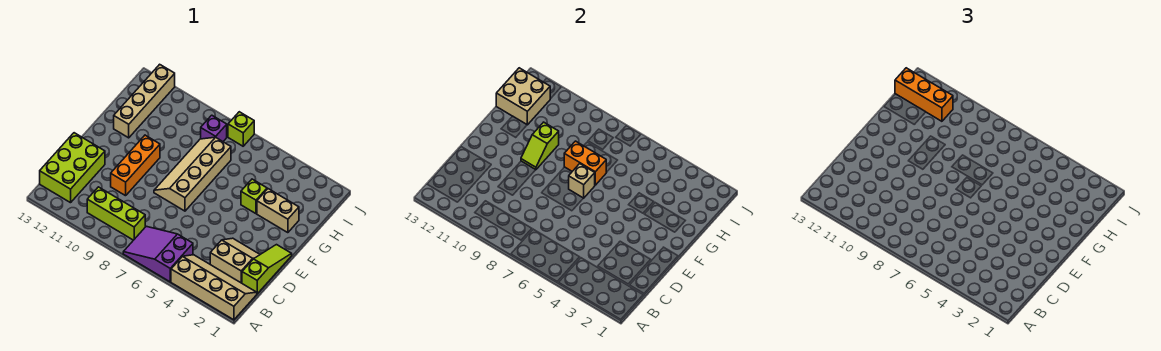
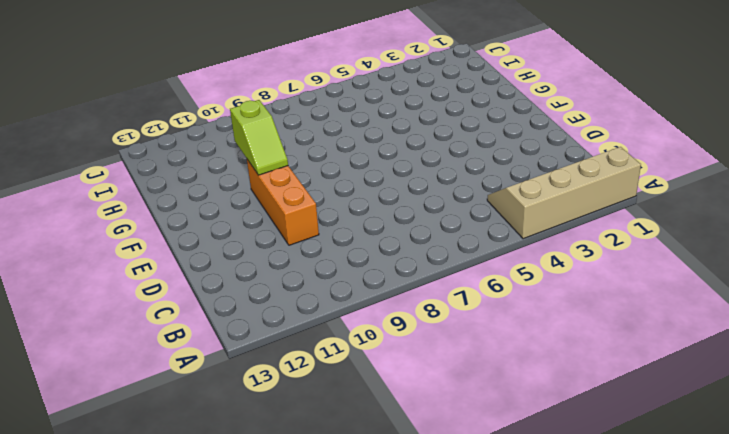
none -> purple 2x3 slope [123,226,193,282]
none -> lime 1x3 brick [87,187,145,240]
none -> lime 2x3 brick [40,133,105,203]

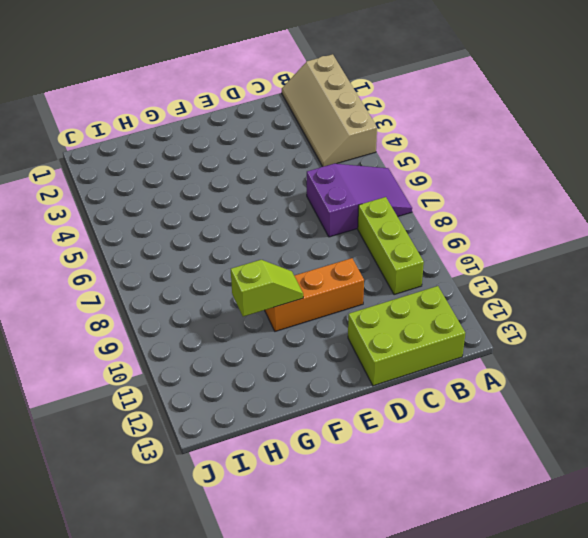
purple 2x3 slope [307,164,412,237] -> purple 2x3 slope turned to [123,226,193,282]
none -> lime 1x3 slope [242,245,292,294]
none -> tan 2x2 slope [210,238,260,283]
none -> tan 2x4 slope [154,137,231,211]

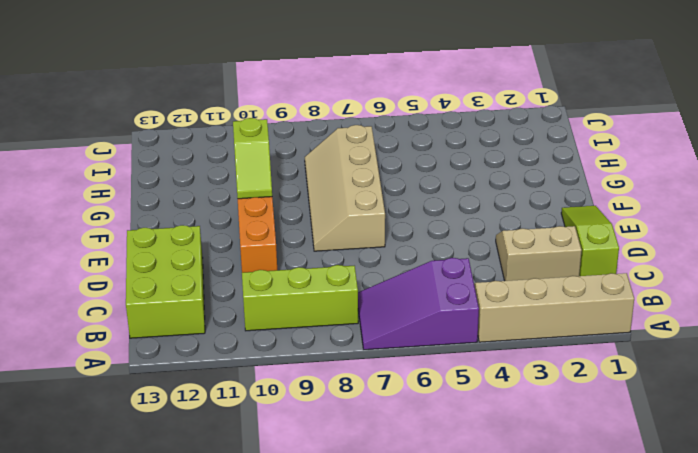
none -> tan 1x2 brick [257,189,299,233]
none -> lime 1x1 brick [241,179,267,214]
none -> tan 1x4 brick [114,64,175,138]

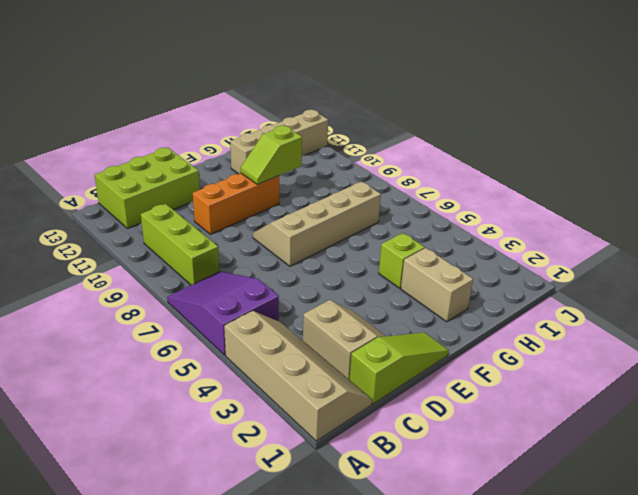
none -> purple 1x1 brick [201,115,227,141]
none -> lime 1x1 brick [228,112,254,146]
none -> tan 1x1 brick [569,164,595,198]

